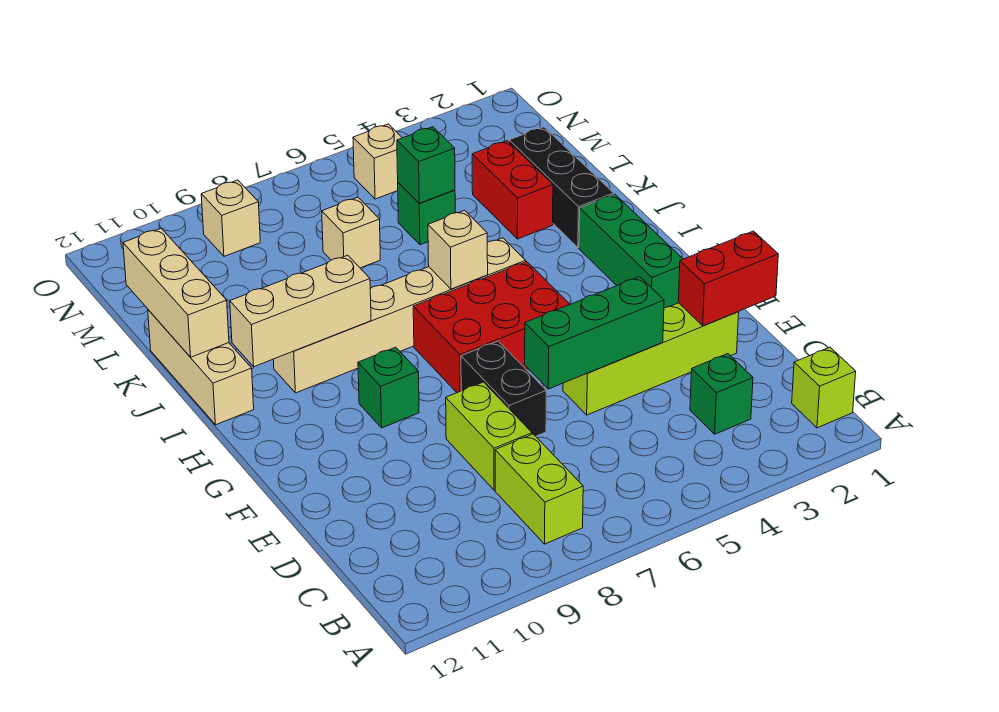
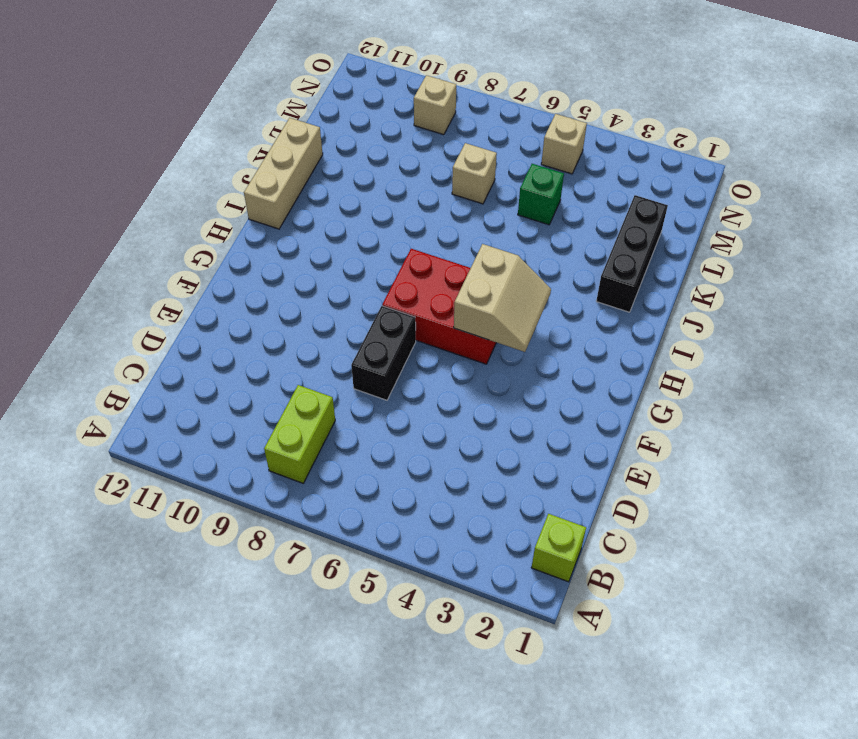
tan 2x2 slope [454,244,551,352] -> none
none -> green 1x1 brick [690,354,753,434]
none -> lime 1x2 brick [446,382,532,490]
none -> lime 1x4 brick [563,303,739,415]

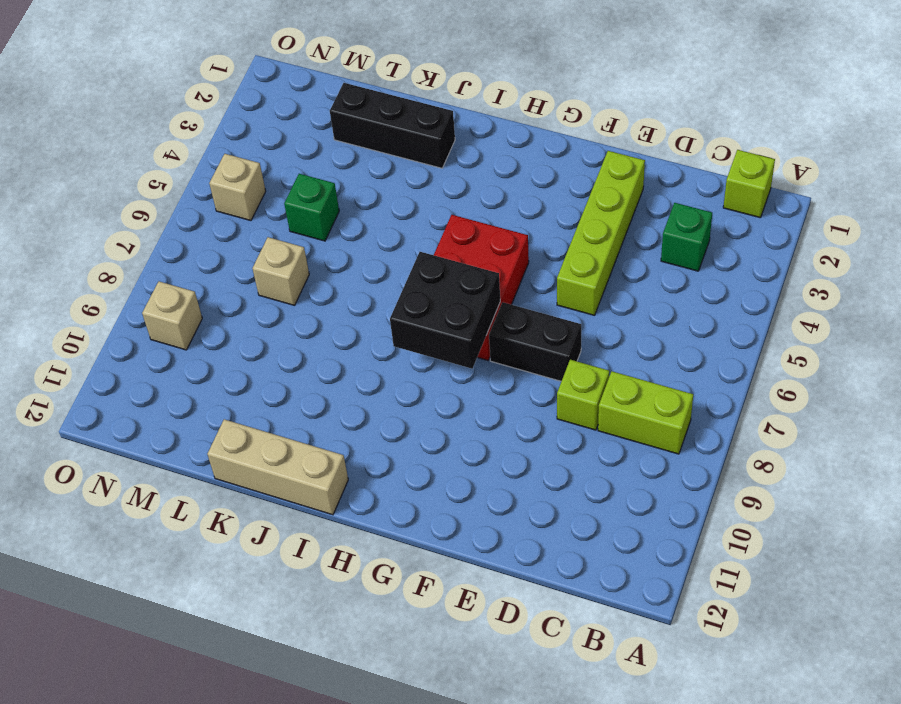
lime 1x1 brick [557,360,609,430] -> lime 1x2 brick [446,382,532,490]
black 2x2 brick [390,252,500,369] -> none
none -> green 1x3 brick [579,194,683,308]
none -> green 1x1 brick [358,347,419,428]
none -> tan 1x6 brick [273,238,526,393]

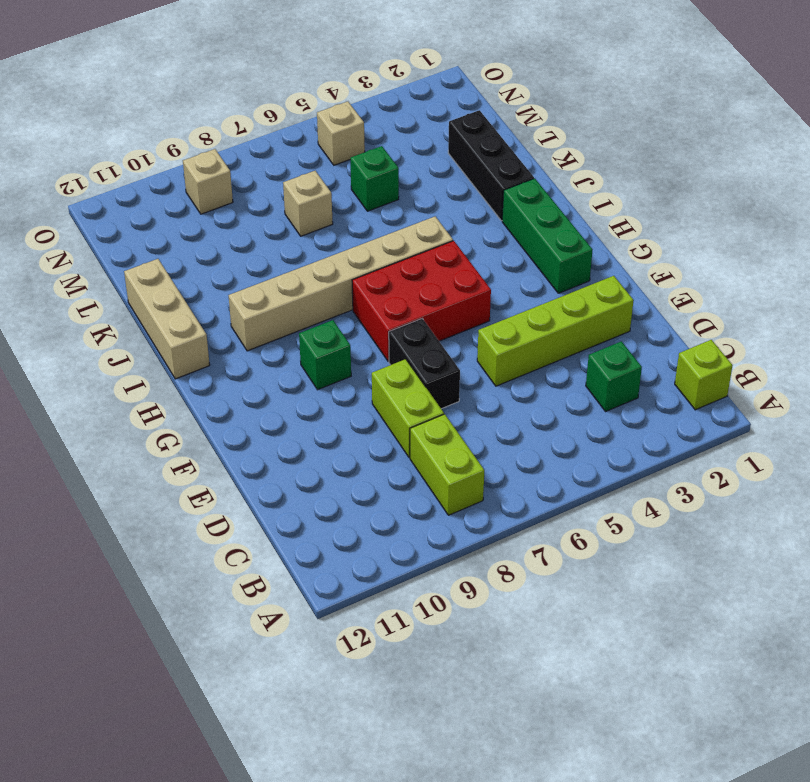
none -> red 1x2 brick [472,141,553,239]
none -> red 1x2 brick [678,231,778,326]
none -> green 1x3 brick [525,277,664,389]

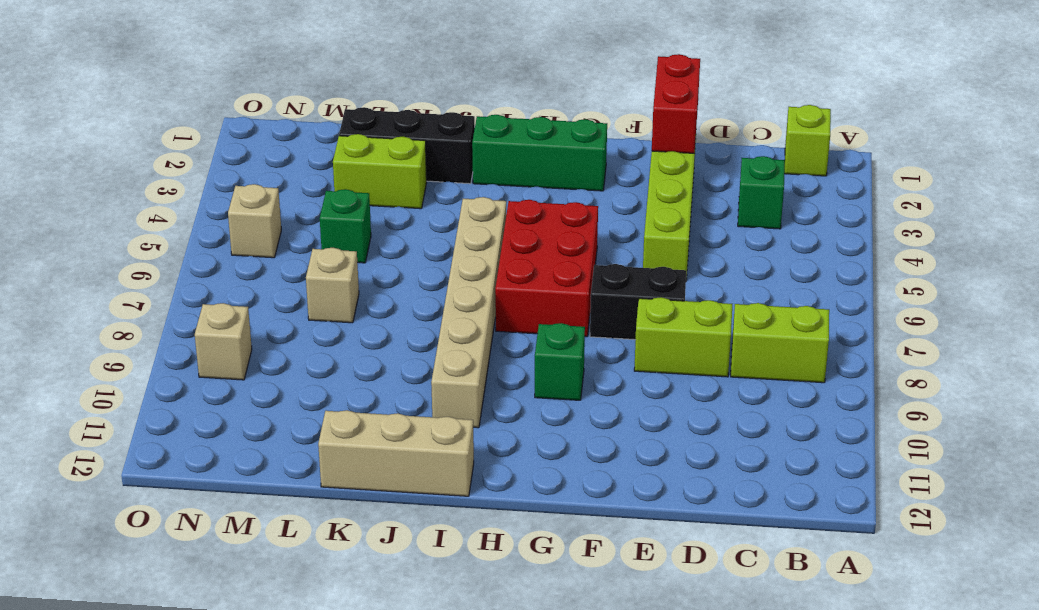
lime 1x2 brick [333,134,427,209] -> red 1x2 brick [472,141,553,239]
none -> green 1x3 brick [525,277,664,389]
none -> tan 1x1 brick [428,210,488,289]
none -> tan 1x3 brick [230,255,371,367]

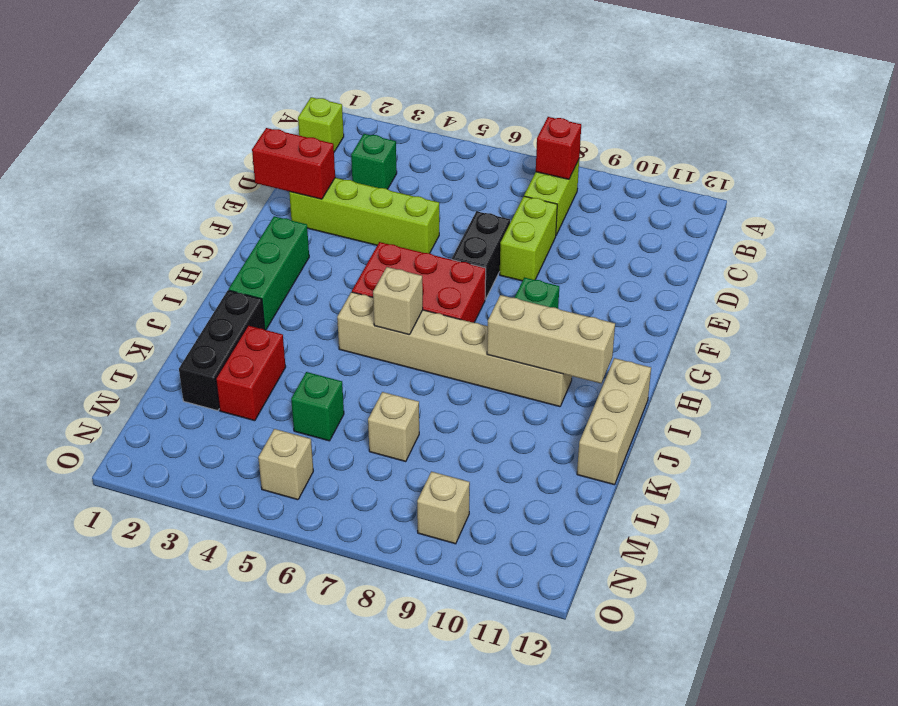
red 1x1 brick [536,117,581,179] -> none
none -> green 1x3 brick [525,277,664,389]
none -> tan 1x3 brick [123,228,229,357]
none -> green 1x1 brick [397,127,455,203]

